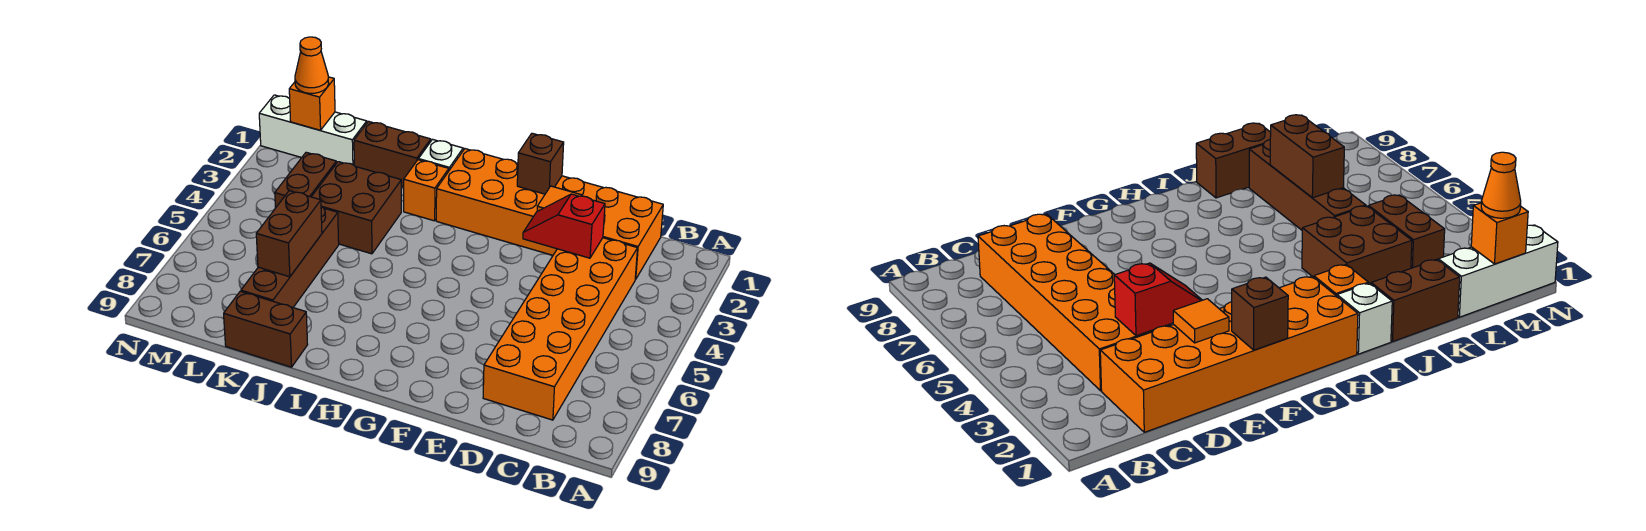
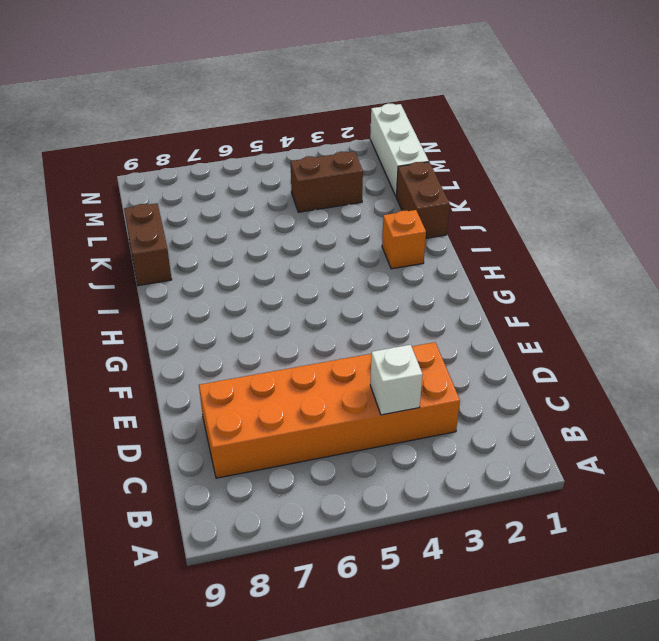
white 1x1 brick [370,345,423,415] -> white 1x1 brick moved to [418,139,463,170]
none -> orange 2x6 brick [436,149,663,279]
none -> brown 2x2 brick [312,162,401,254]
none -> brown 1x4 brick [241,207,339,307]

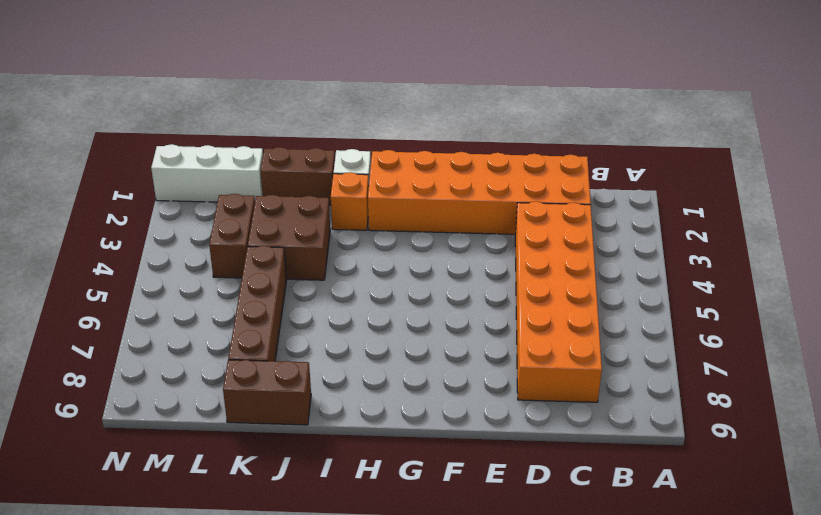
none -> red 1x2 slope [523,194,605,258]
none -> orange 1x1 tile [537,186,583,211]
none -> brown 1x1 brick [517,133,564,194]

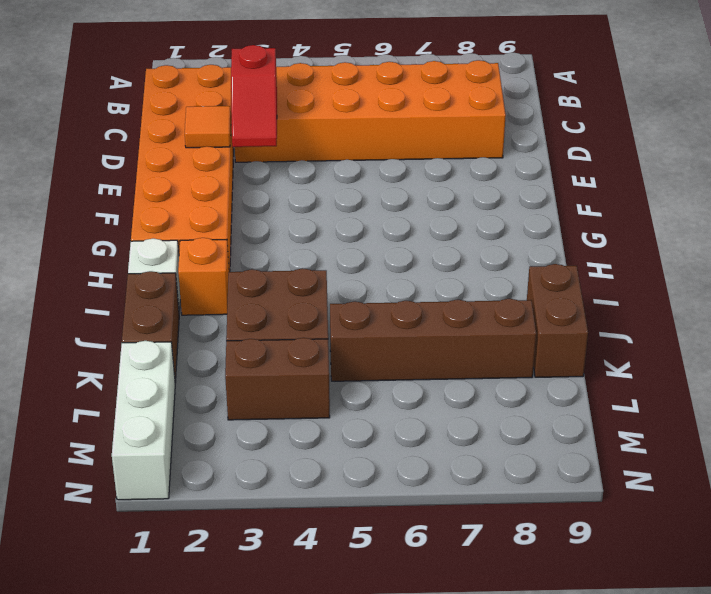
none -> brown 1x1 brick [517,133,564,194]
none -> brown 1x2 brick [256,191,322,277]
none -> orange 1x1 brick [289,77,335,130]

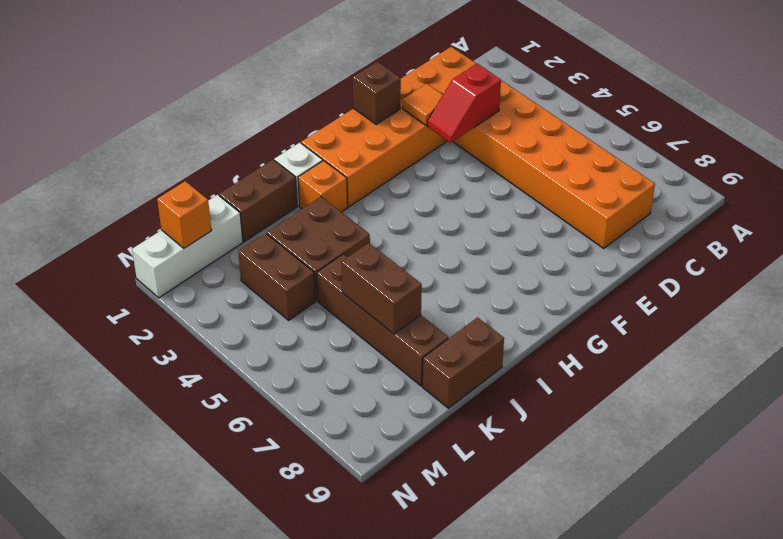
none -> orange 1x1 cone [295,37,329,93]

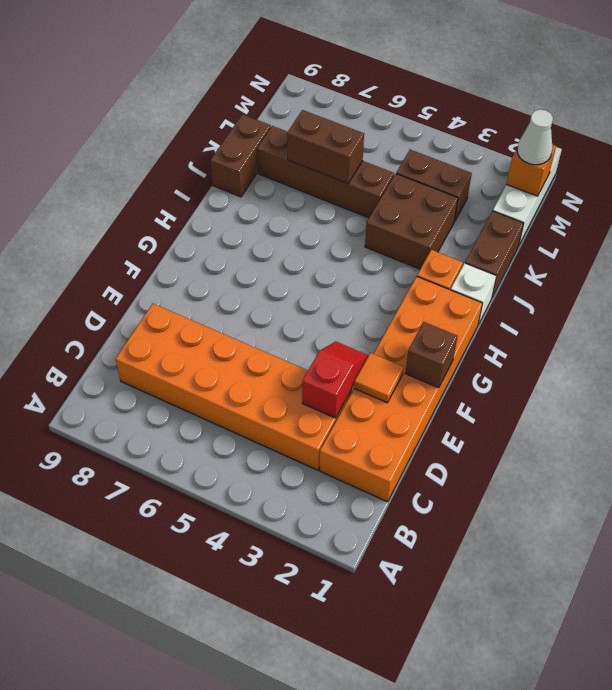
white 1x1 cone [517,109,553,165] -> orange 1x1 cone [295,37,329,93]

